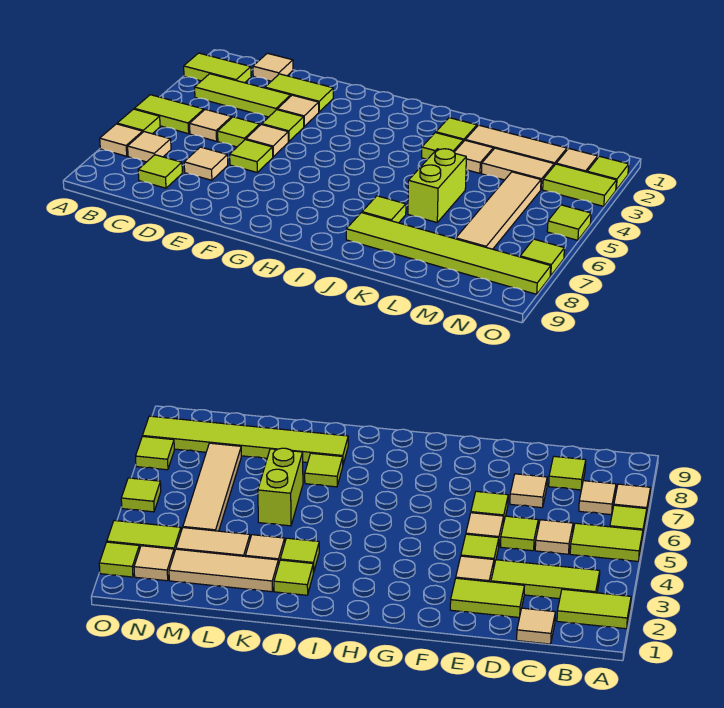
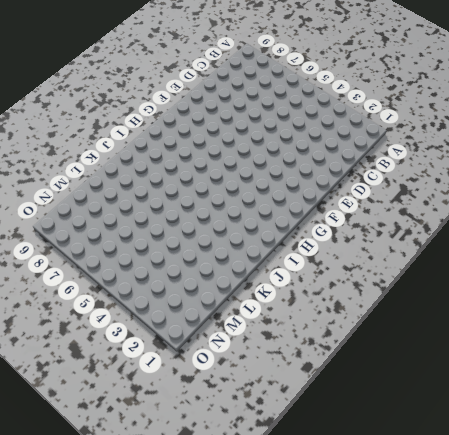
none -> lime 1x2 tile [184,53,251,83]
none -> lime 1x2 tile [135,95,204,134]
none -> lime 1x1 tile [117,109,160,134]
none -> tan 1x1 tile [100,124,143,156]

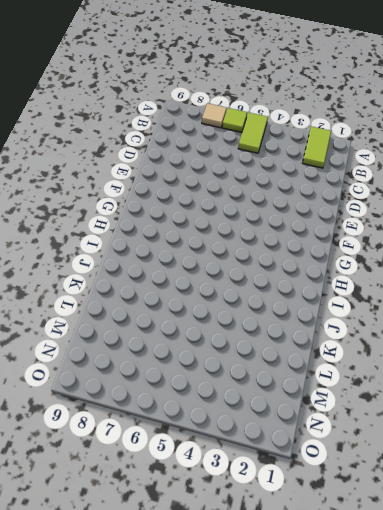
none -> lime 1x3 tile [195,74,291,117]
none -> tan 1x1 tile [128,132,171,162]
none -> tan 1x1 tile [253,53,293,81]
none -> tan 1x1 tile [189,109,232,141]

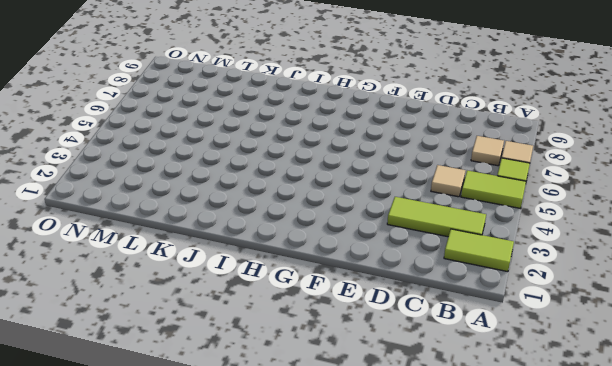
none -> tan 1x1 tile [253,53,293,81]
none -> lime 1x1 tile [138,155,182,188]
none -> lime 1x2 tile [265,74,333,112]
none -> lime 1x1 tile [218,117,260,147]

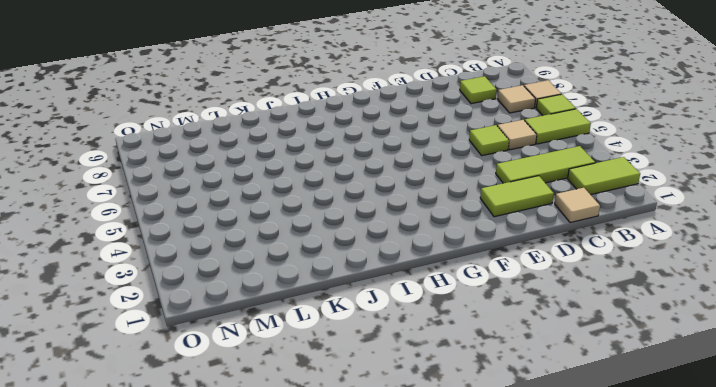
none -> tan 1x1 tile [184,147,228,180]
none -> tan 1x1 tile [277,95,319,126]
none -> lime 1x1 tile [262,110,304,142]
none -> tan 1x1 tile [246,124,288,157]

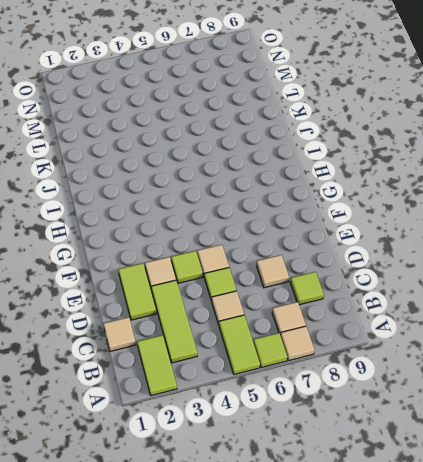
none -> lime 1x1 tile [230,140,273,172]
none -> lime 1x1 tile [436,118,477,142]
none -> lime 1x1 tile [422,133,463,159]
none -> lime 1x1 tile [362,196,406,223]

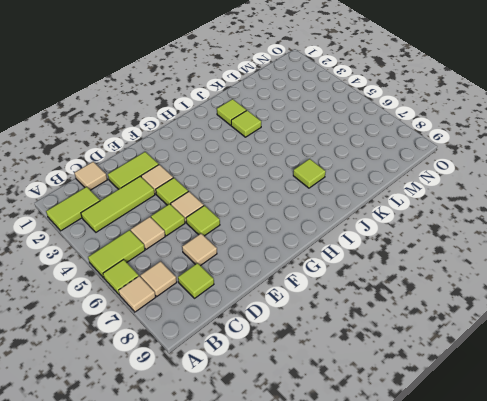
none -> lime 1x6 tile [346,213,551,294]
none -> tan 1x3 tile [466,125,567,165]
none -> tan 1x1 tile [454,140,493,173]
none -> lime 1x2 brick [408,149,466,222]

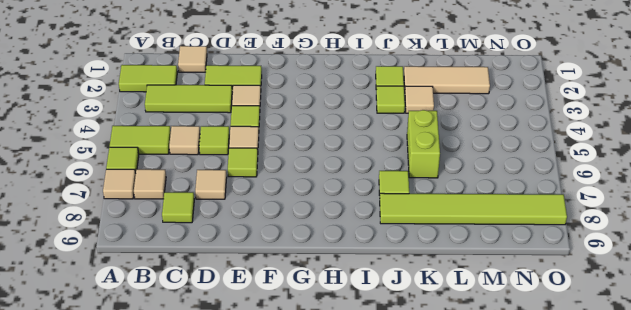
none -> tan 1x2 tile [481,148,554,189]
none -> tan 1x4 tile [456,172,541,249]
none -> tan 1x1 tile [556,148,598,172]
none -> lime 1x2 tile [543,164,616,206]

